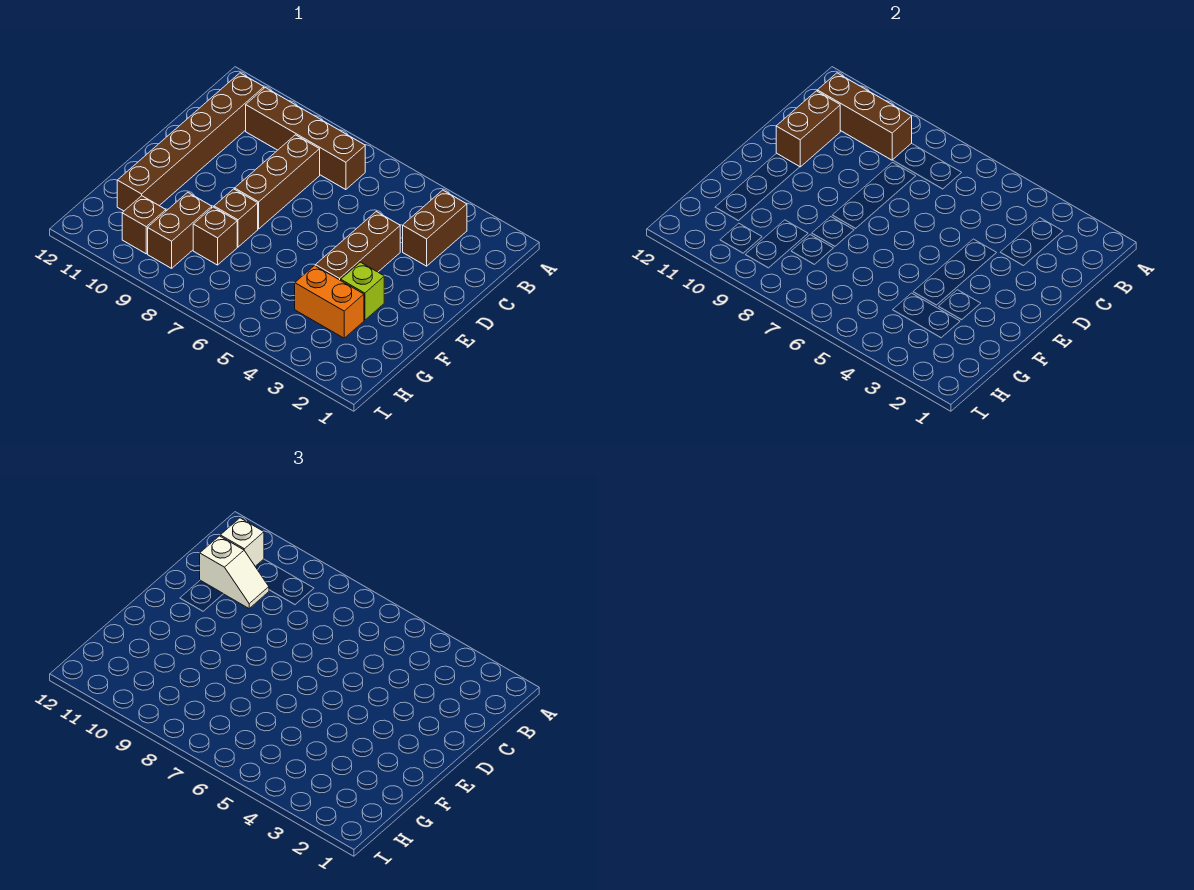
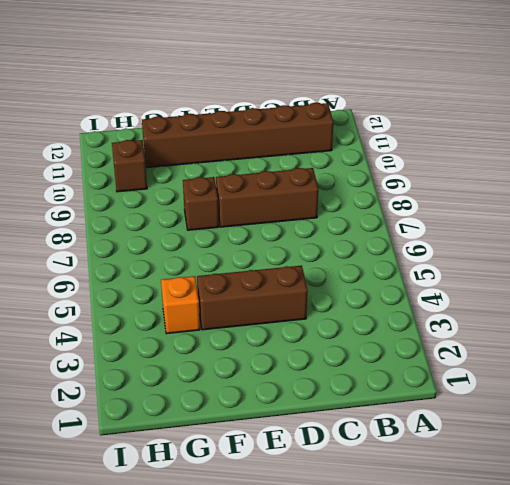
orange 1x1 brick [161,276,200,334] -> orange 1x2 brick [295,266,364,338]
none -> brown 1x2 brick [403,190,467,266]
none -> brown 1x4 brick [246,88,365,190]
none -> lime 1x1 brick [341,262,384,320]

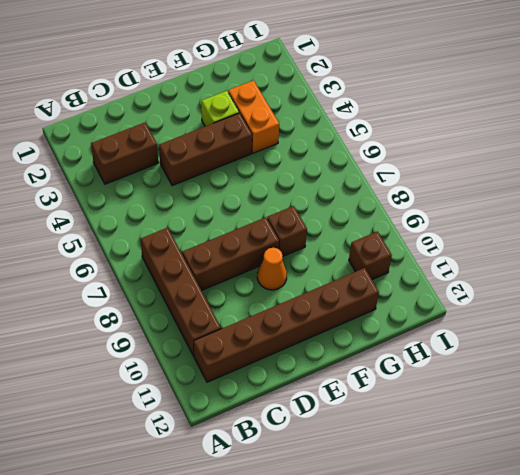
orange 1x1 cone [257,248,287,290] -> none
none -> brown 1x1 brick [193,207,237,265]
none -> brown 1x2 brick [148,192,212,268]
none -> brown 1x3 brick [817,73,912,160]

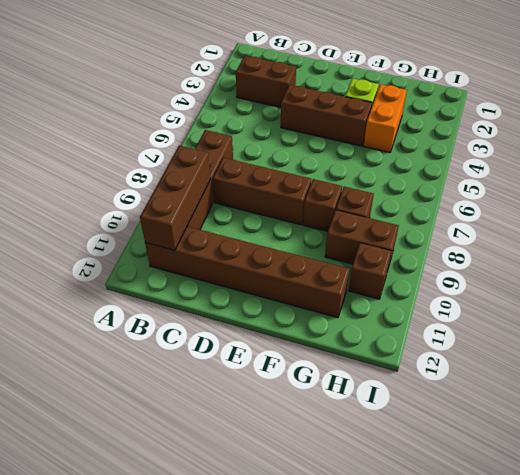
none -> brown 1x2 brick [776,91,840,167]
none -> white 1x1 brick [220,518,264,566]
none -> white 1x2 slope [200,536,269,608]

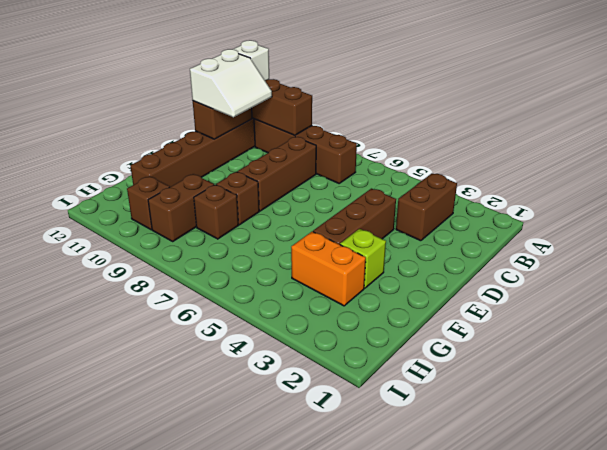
white 2x2 slope [190,49,272,117] -> white 1x2 slope [200,536,269,608]

